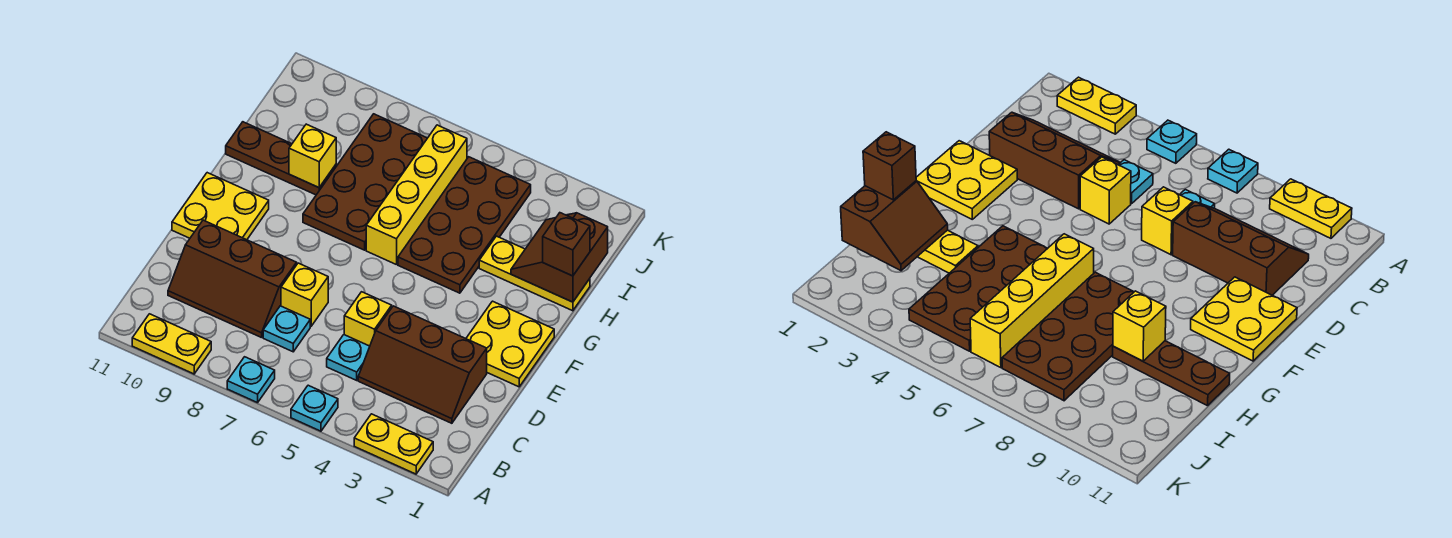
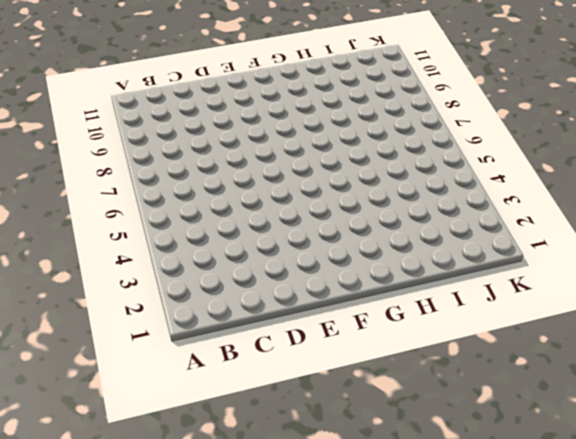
none -> yellow 1x2 plate [354,414,433,474]
none -> cyan 1x1 plate [291,385,338,431]
none -> cyan 1x1 plate [227,357,275,403]

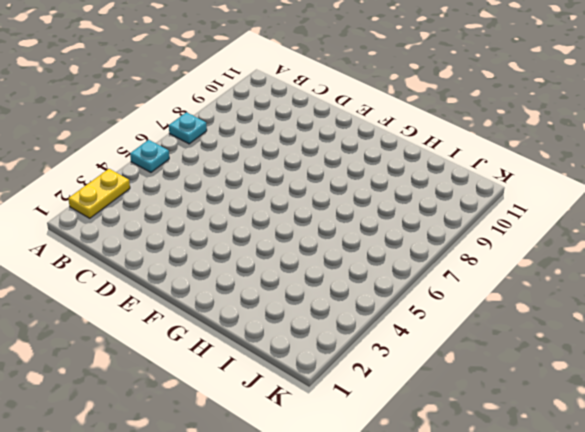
none -> yellow 1x2 plate [132,314,211,374]
none -> brown 2x3 slope [358,306,487,423]
none -> cyan 1x1 plate [327,335,370,380]

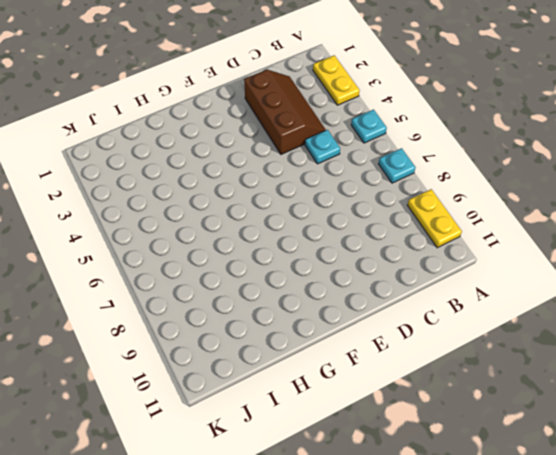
none -> cyan 1x1 plate [263,306,310,352]
none -> brown 2x3 slope [168,220,297,338]
none -> yellow 1x1 brick [344,292,392,346]

